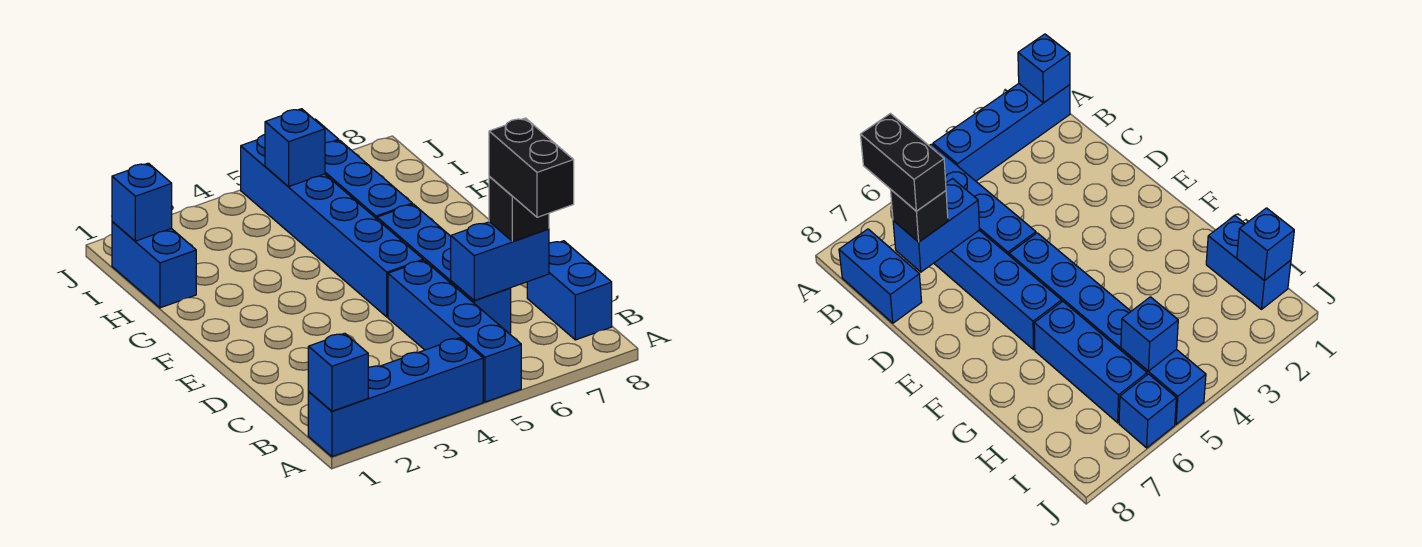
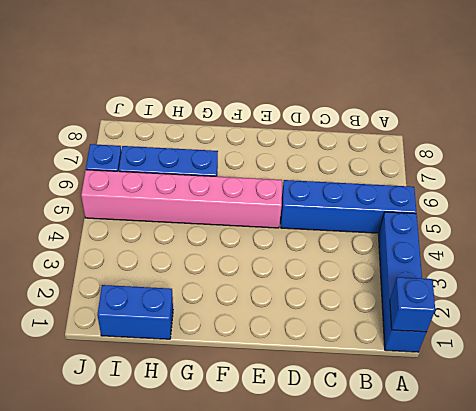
pink 1x6 brick [81,170,282,228] -> blue 1x6 brick [241,135,423,317]
none -> blue 1x2 brick [527,241,612,340]
none -> blue 1x4 brick [377,204,511,334]
none -> blue 1x2 brick [451,222,549,300]

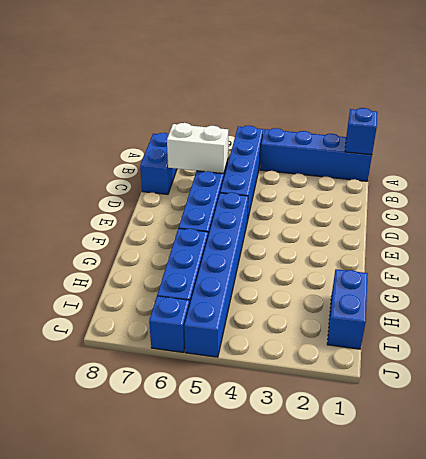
white 1x2 brick [167,123,228,174] -> blue 1x2 brick [451,222,549,300]
none -> blue 1x1 brick [112,163,172,241]
none -> blue 1x1 brick [265,109,325,186]
none -> black 1x1 brick [489,177,549,242]

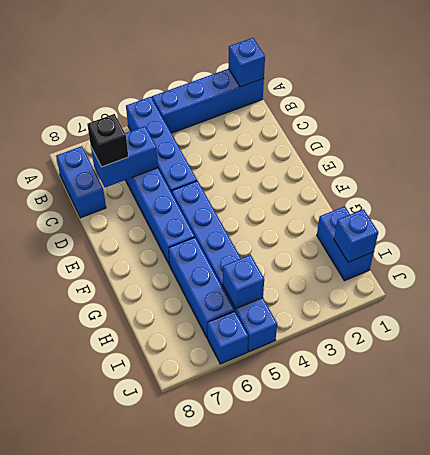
none -> black 1x2 brick [489,118,574,217]

